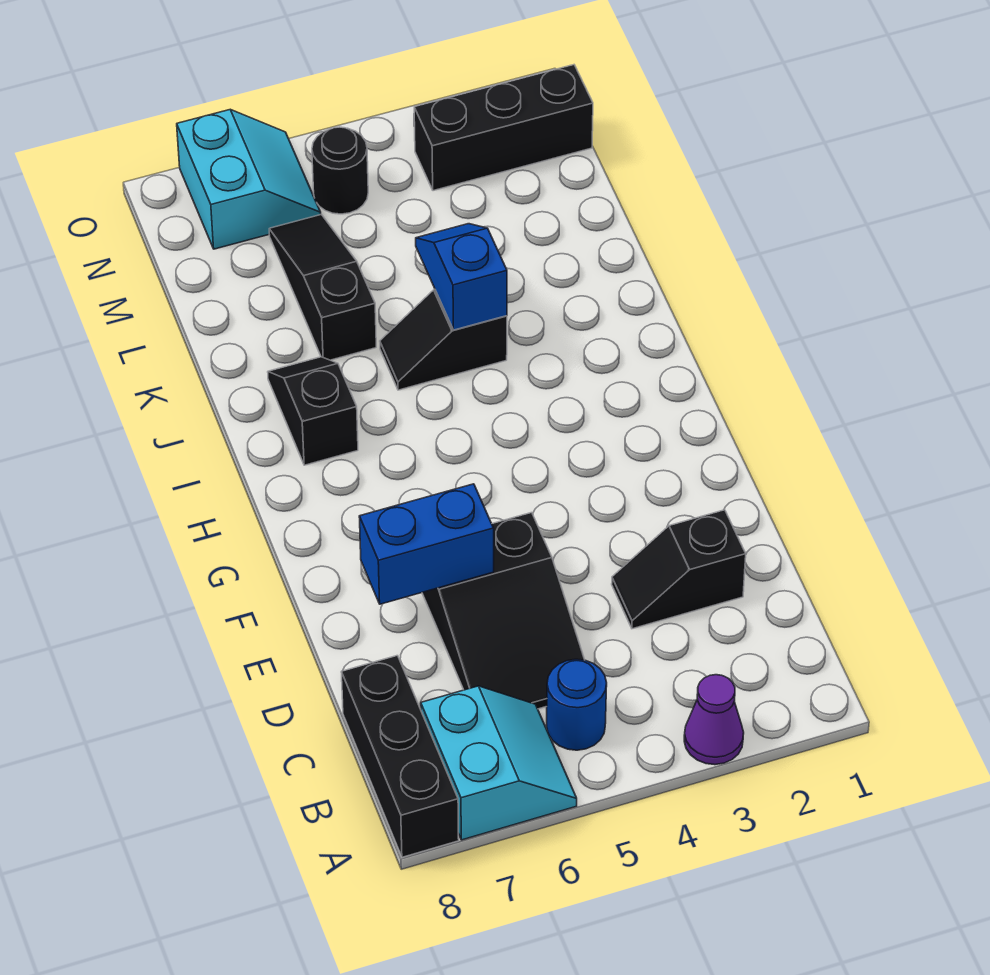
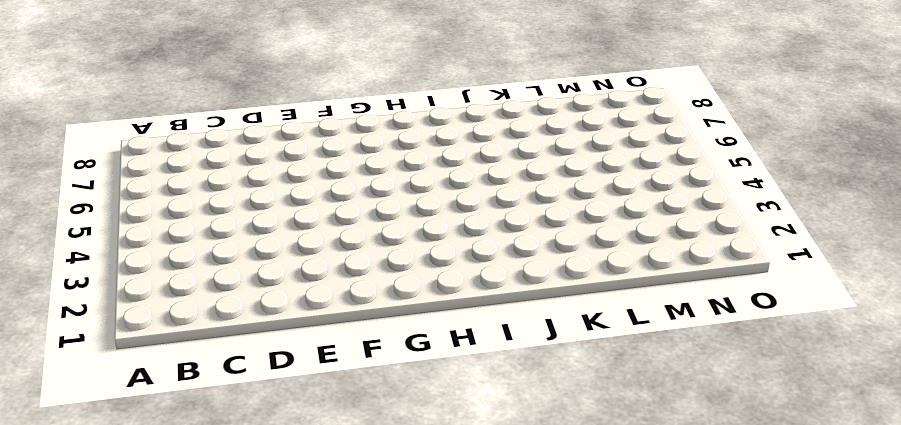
none -> purple 1x1 cone [684,675,744,765]
none -> cyan 2x2 slope [421,686,577,840]
none -> black 1x3 brick [341,656,459,857]

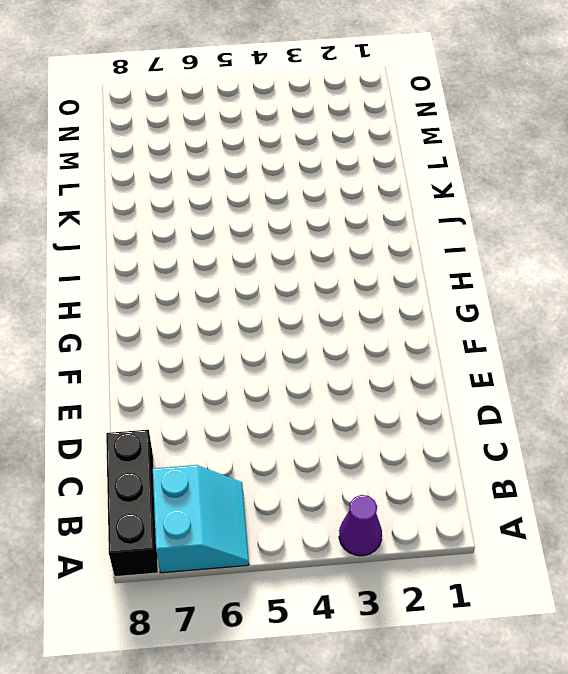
none -> blue 1x1 round brick [547,659,607,750]
none -> black 2x3 slope [422,513,585,709]
none -> black 1x2 slope [612,510,746,629]

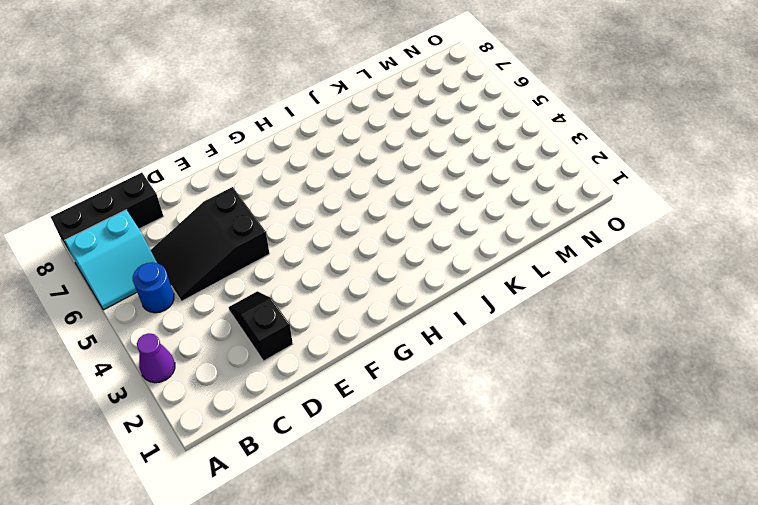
none -> black 1x2 slope [268,357,358,465]
none -> black 1x2 slope [380,290,507,390]
none -> black 1x3 slope [269,215,376,360]

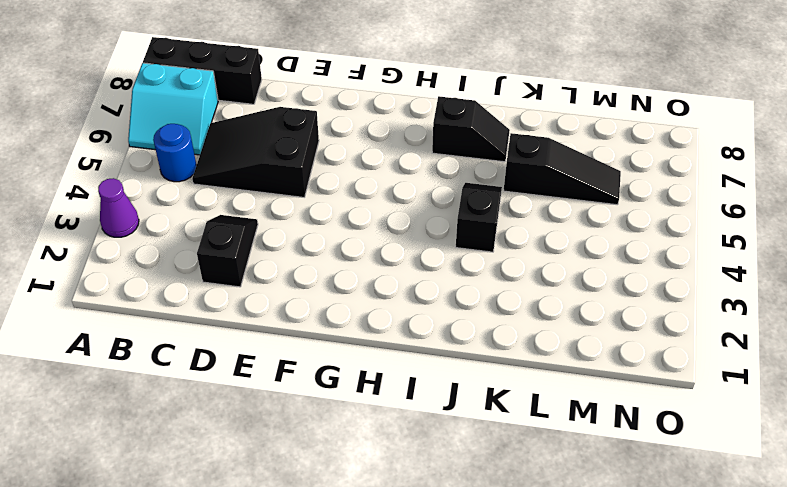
none -> black 1x3 brick [414,65,593,191]
none -> black 1x1 round brick [312,127,368,214]
none -> cyan 2x2 slope [177,110,321,249]

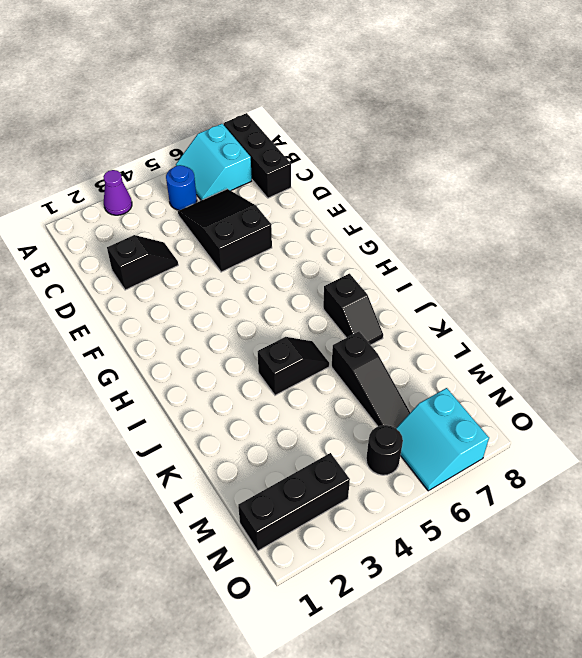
none -> blue 1x2 brick [359,484,494,604]
none -> blue 1x2 slope [416,224,507,330]

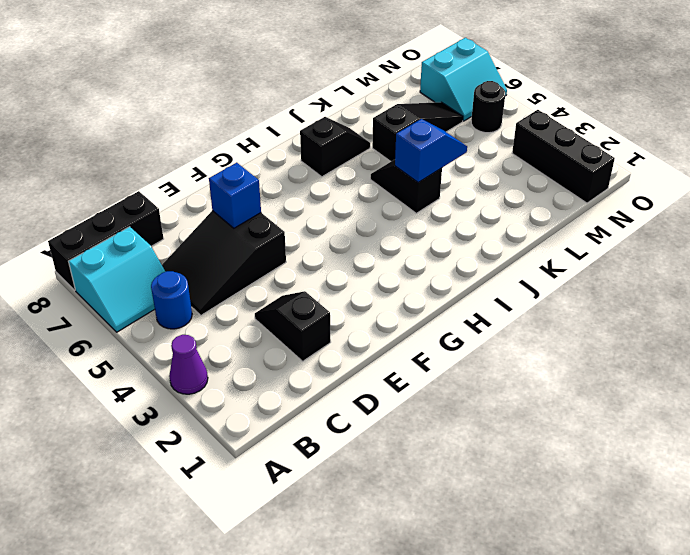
blue 1x1 brick [209,163,261,228] -> blue 1x2 brick [359,484,494,604]

